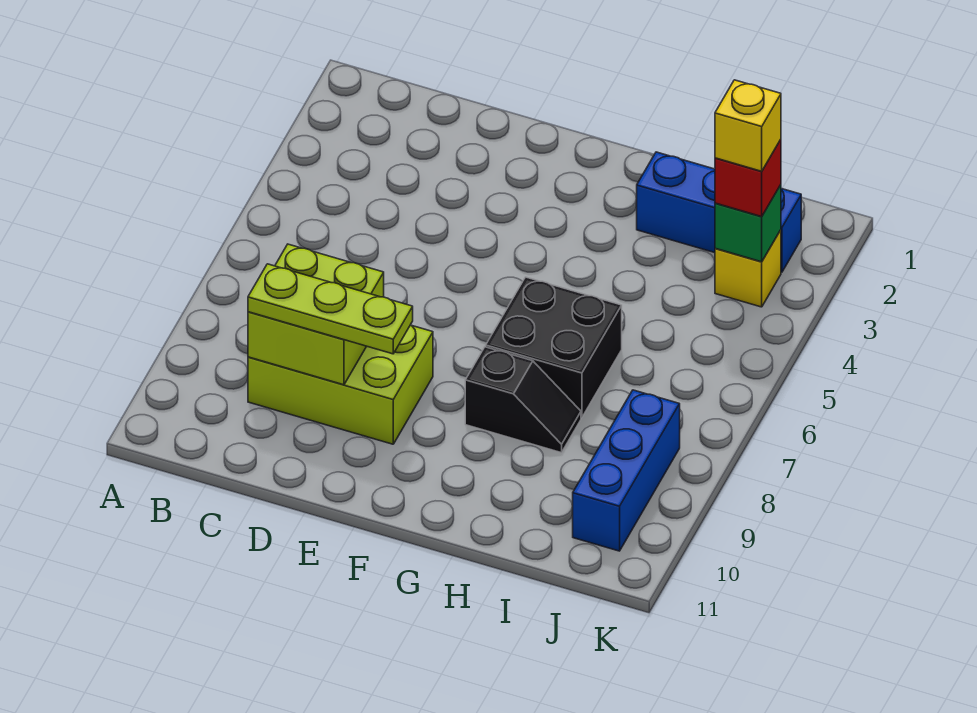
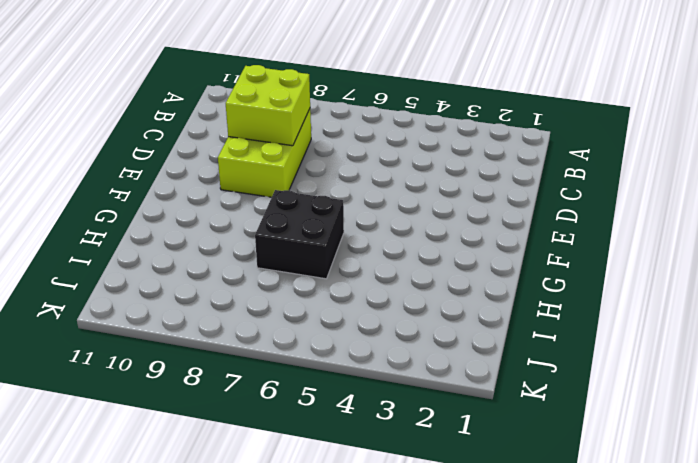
none -> black 1x2 slope [465,347,581,453]
none -> blue 1x3 brick [637,152,801,272]

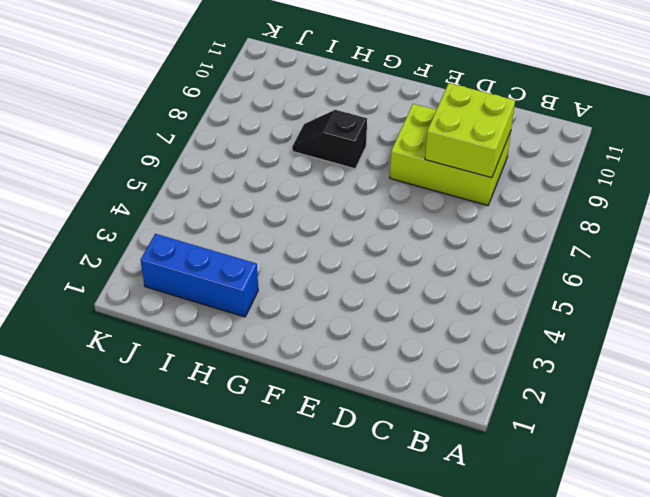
none -> black 2x2 brick [486,277,622,418]
none -> yellow 1x1 brick [715,230,781,307]

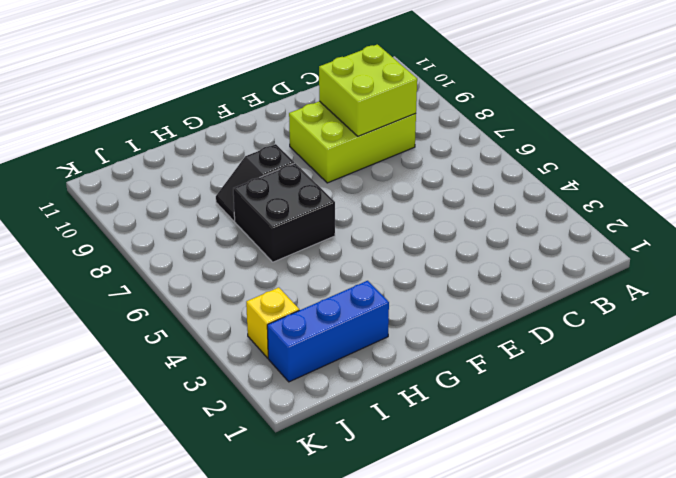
none -> blue 1x3 brick [573,390,680,551]
none -> green 1x1 brick [715,185,781,262]

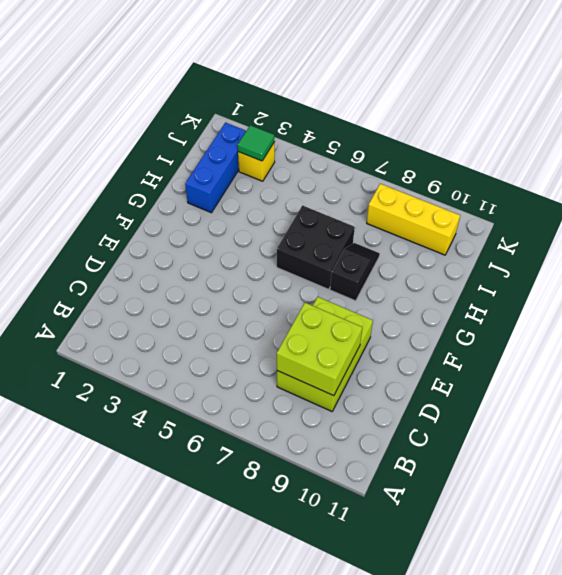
green 1x1 tile [238,125,275,161] -> green 1x1 brick [715,185,781,262]
yellow 1x3 brick [367,184,460,255] -> blue 1x3 brick [573,390,680,551]
none -> lime 1x3 plate [248,264,413,354]
none -> red 1x1 brick [715,140,781,217]

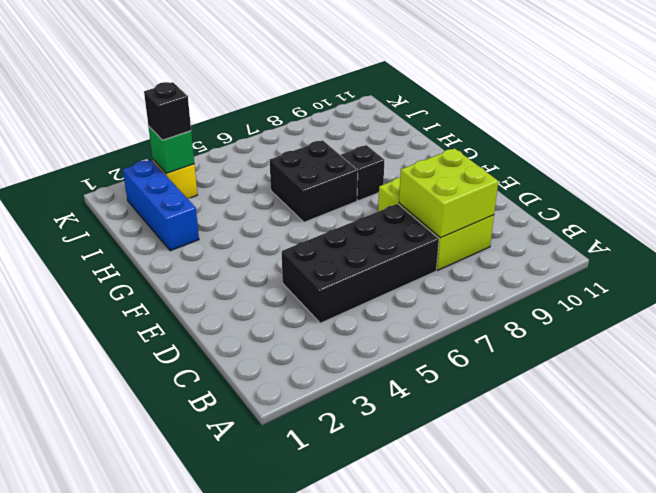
black 2x4 brick [282,204,439,323] -> none
black 1x1 brick [144,82,191,140] -> red 1x1 brick [715,140,781,217]
none -> blue 1x3 brick [573,390,680,551]
none -> lime 1x3 plate [248,264,413,354]

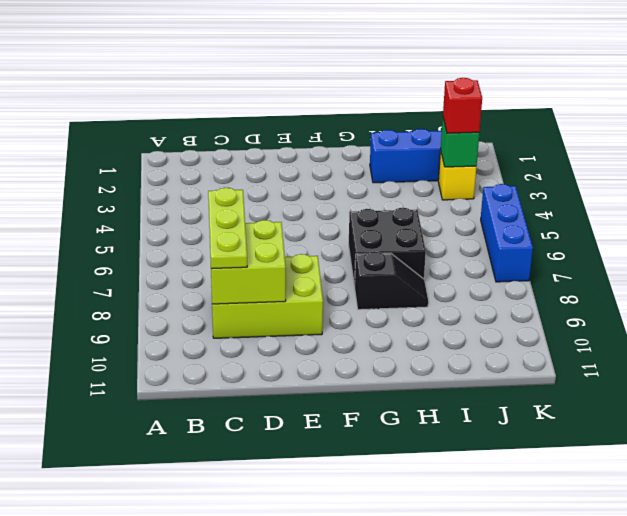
lime 1x3 plate [208,188,247,269] -> lime 1x3 plate turned to [248,264,413,354]
blue 1x3 brick [481,184,533,282] -> blue 1x3 brick moved to [573,390,680,551]
none -> yellow 1x1 brick [715,80,781,171]

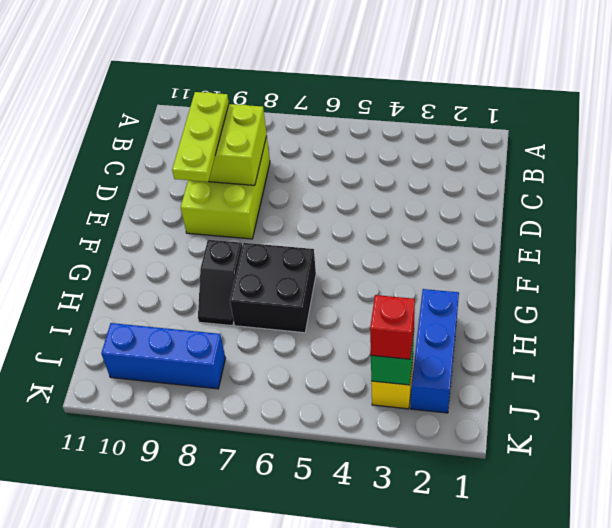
none -> yellow 1x1 brick [715,80,781,171]

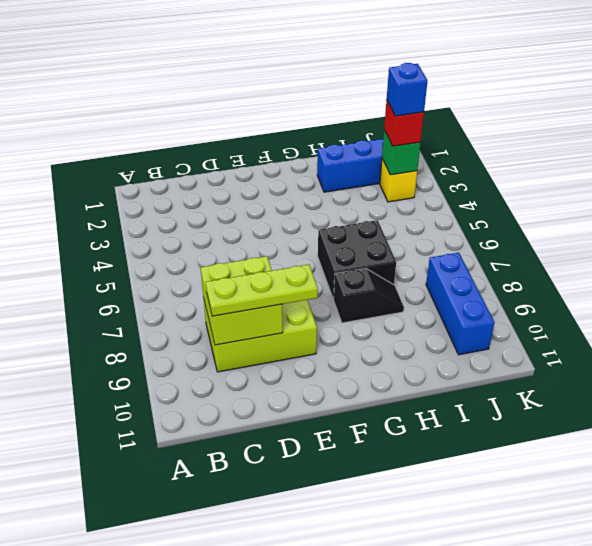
blue 1x1 brick [387,63,428,116] -> yellow 1x1 brick [715,80,781,171]

